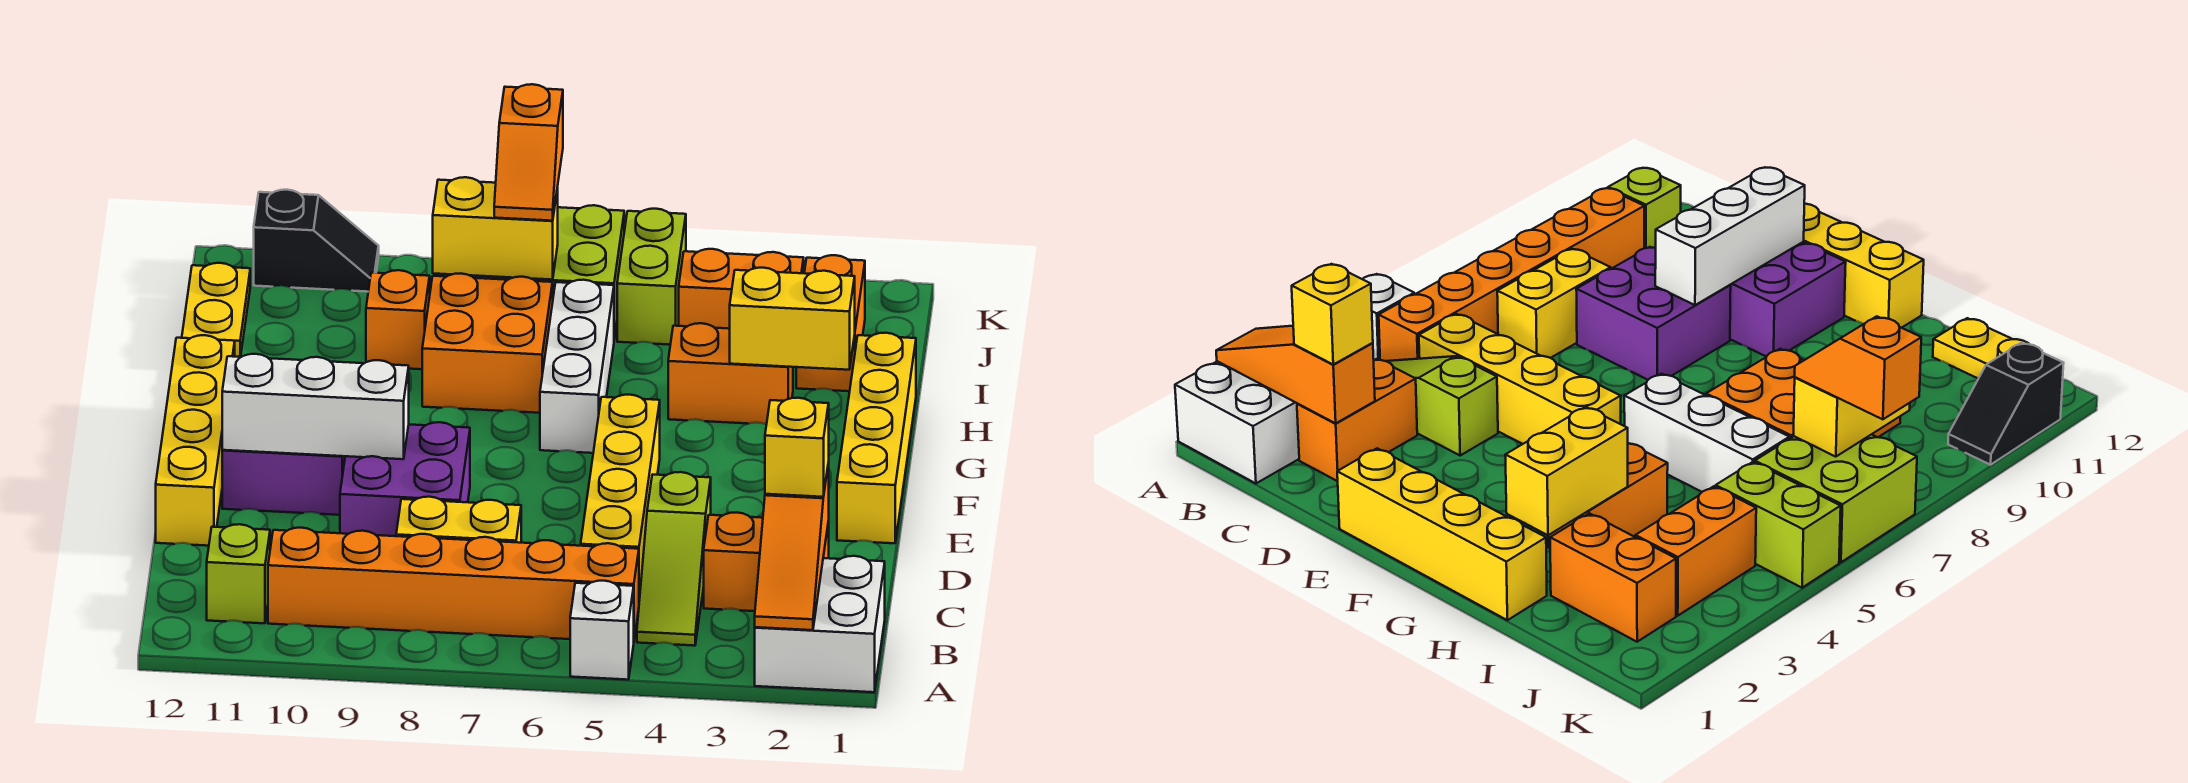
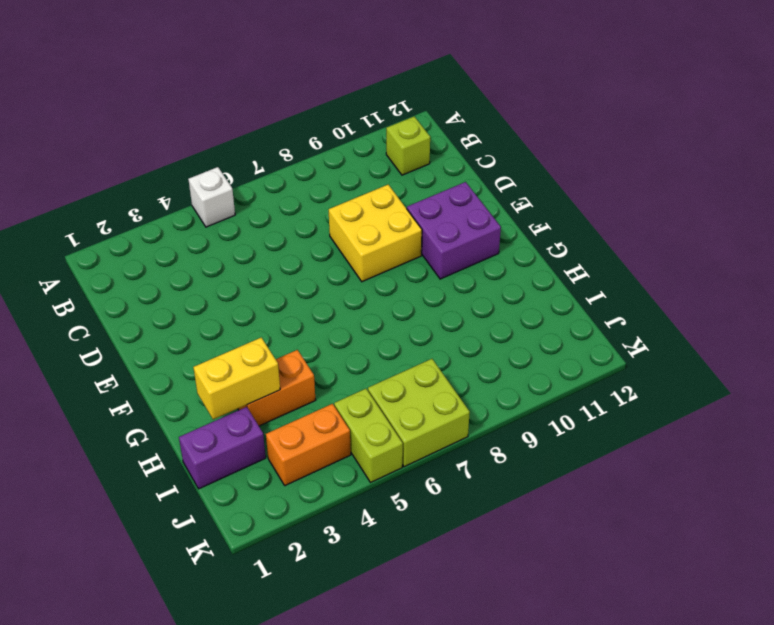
yellow 2x2 brick [329,185,422,282] -> purple 2x2 brick [340,422,470,536]
purple 1x2 brick [179,407,266,489] -> orange 1x2 brick [796,255,865,391]
none -> white 2x2 brick [755,556,885,692]
none -> lime 1x3 slope [637,472,711,646]
none -> orange 1x6 brick [268,528,639,639]

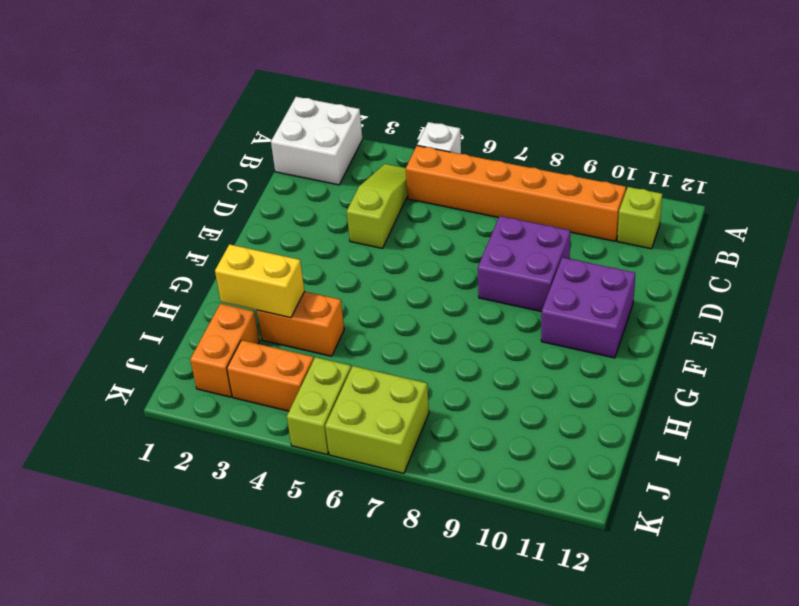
none -> orange 1x2 brick [704,512,829,611]
none -> yellow 1x4 brick [581,395,660,601]
none -> yellow 1x2 brick [396,497,521,543]

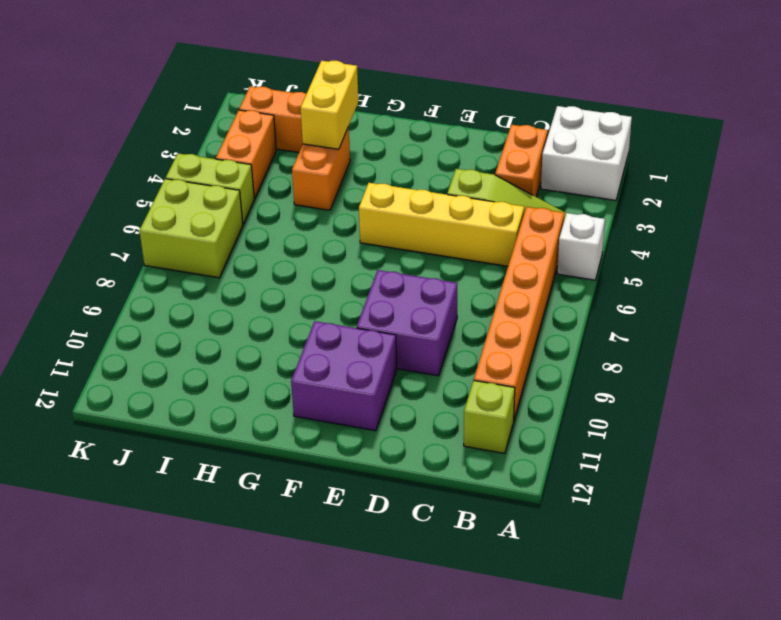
none -> yellow 1x2 brick [396,497,521,543]
none -> yellow 1x4 brick [156,335,235,546]
none -> yellow 1x4 brick [837,333,916,543]

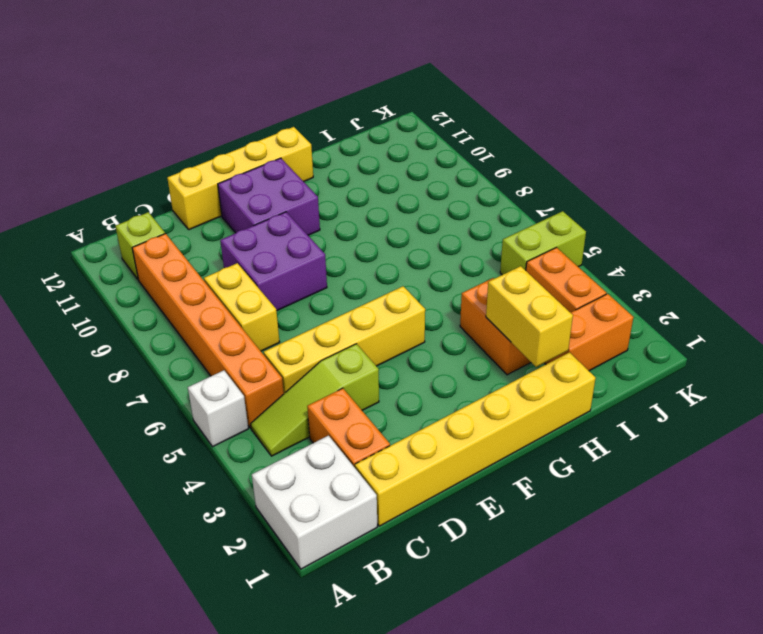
yellow 1x6 brick [355,352,596,526] -> yellow 1x4 brick [837,333,916,543]
none -> white 1x3 brick [540,280,614,453]
none -> orange 2x2 brick [422,273,553,413]
none -> orange 1x1 brick [366,270,430,369]

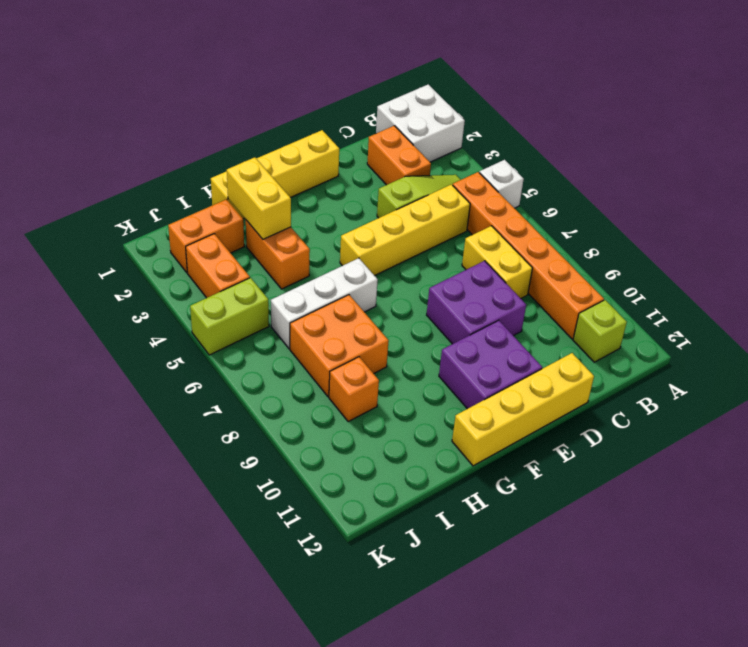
none -> yellow 1x2 plate [182,263,250,357]
none -> lime 2x2 brick [494,205,624,339]
none -> black 1x2 slope [254,190,379,292]

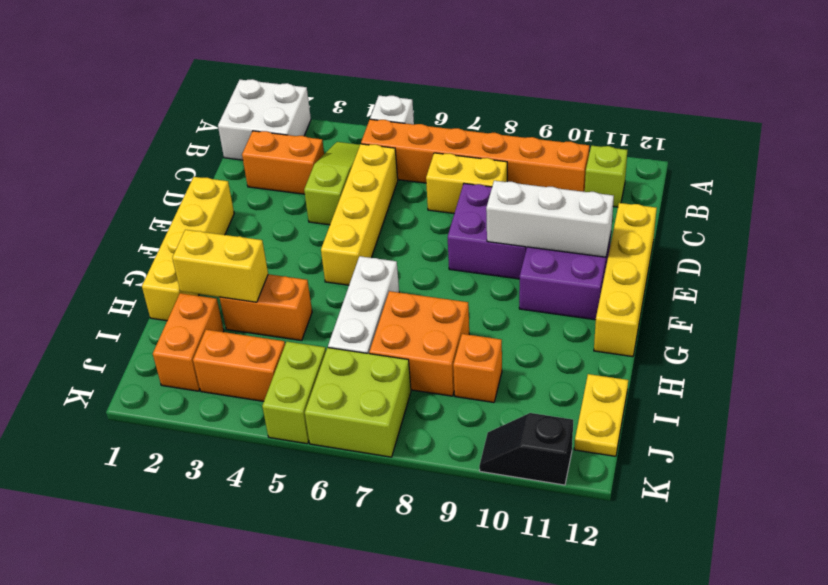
none -> orange 1x3 slope [755,462,829,630]
none -> yellow 1x2 brick [433,177,558,280]
none -> yellow 1x1 brick [765,398,829,497]

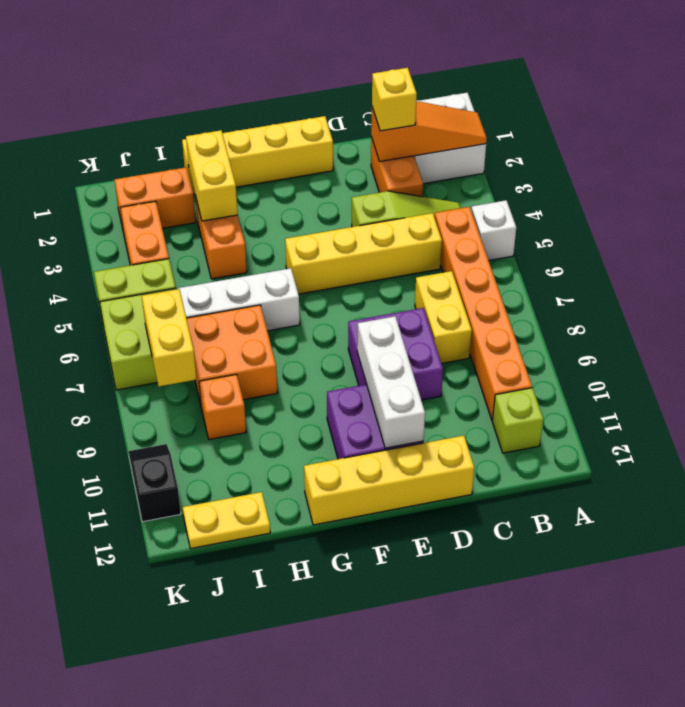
none -> orange 1x2 slope [494,84,563,221]

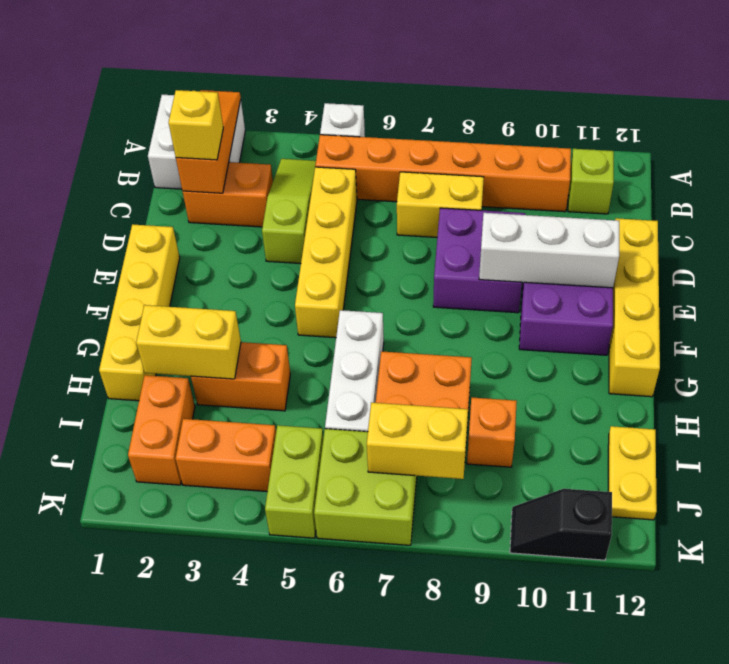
none -> orange 1x2 slope [494,84,563,221]

